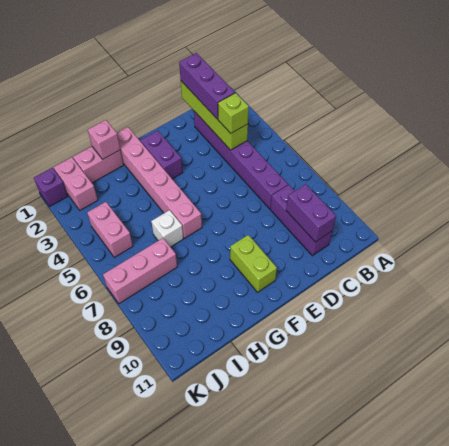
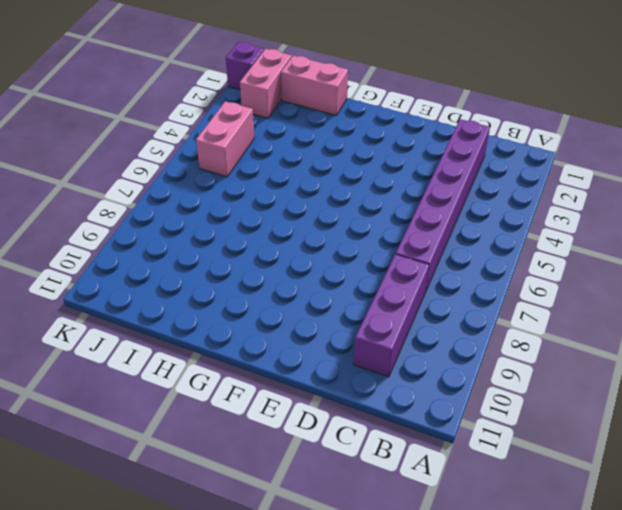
none -> purple 1x2 brick [141,131,183,179]
none -> lime 1x2 brick [230,235,277,292]
none -> pink 1x6 brick [117,127,202,238]

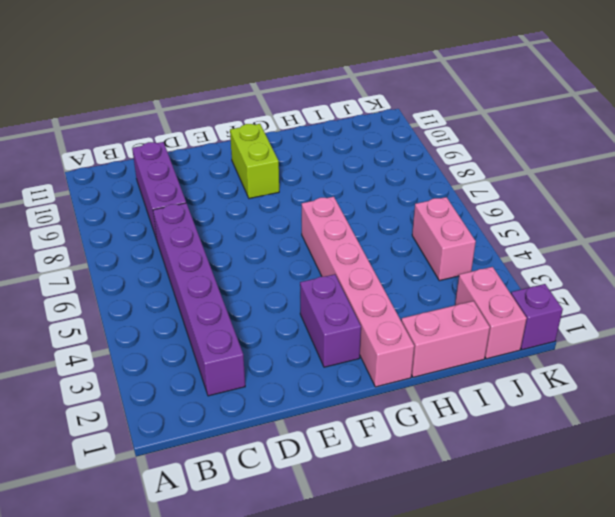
none -> white 1x1 brick [151,210,183,247]
none -> pink 1x3 brick [103,238,177,304]
none -> lime 1x4 brick [181,81,248,150]

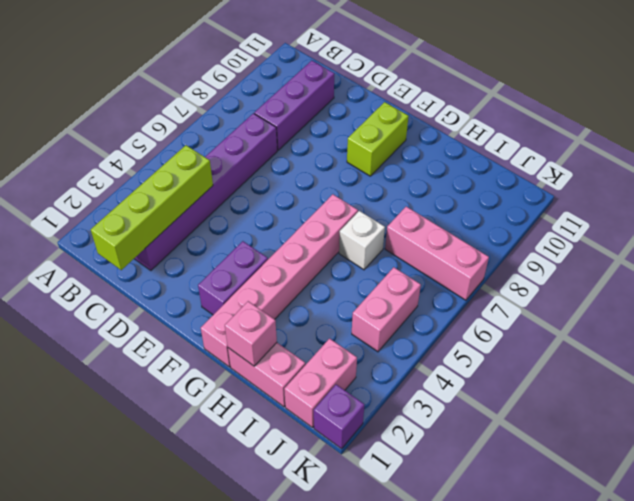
none -> purple 1x2 brick [286,184,336,242]
none -> purple 1x3 brick [179,53,235,119]
none -> lime 1x1 brick [218,93,249,133]

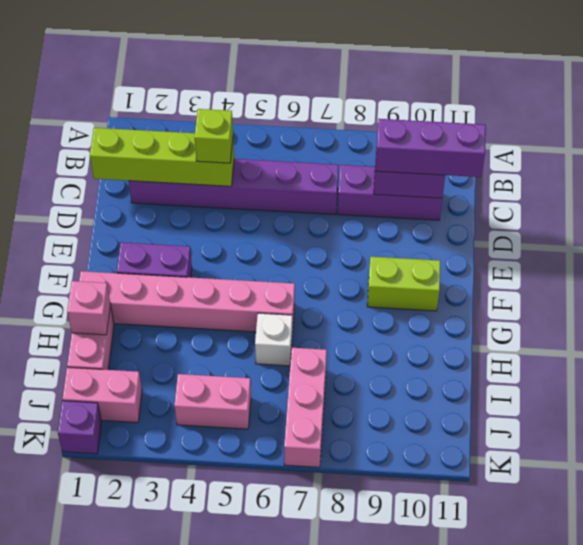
purple 1x3 brick [375,119,486,177] -> purple 1x3 brick moved to [179,53,235,119]

